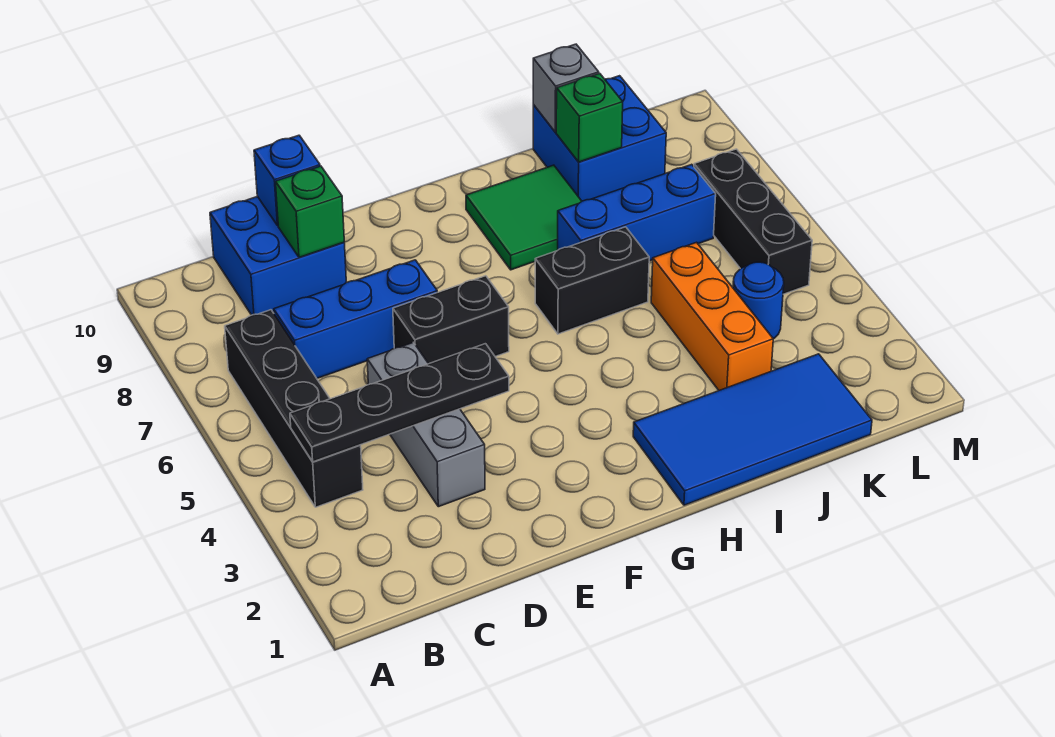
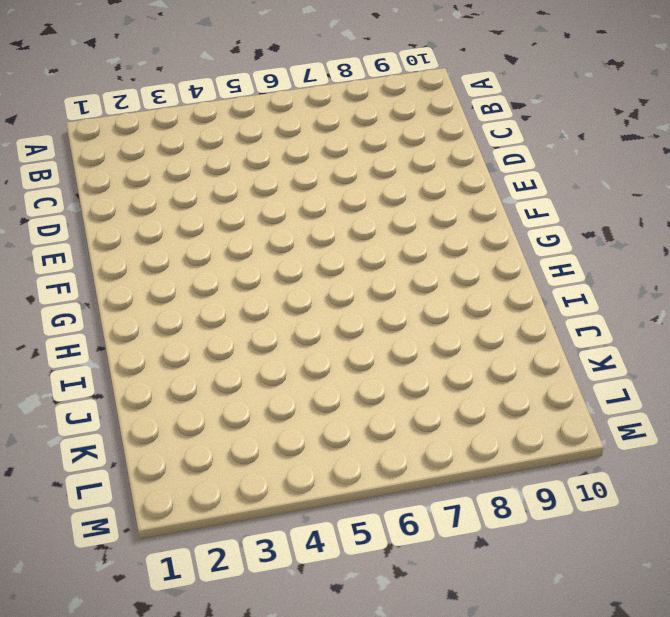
none -> black 1x4 brick [225,310,363,507]
none -> blue 1x3 brick [274,260,437,378]
none -> blue 2x2 brick [210,196,346,315]

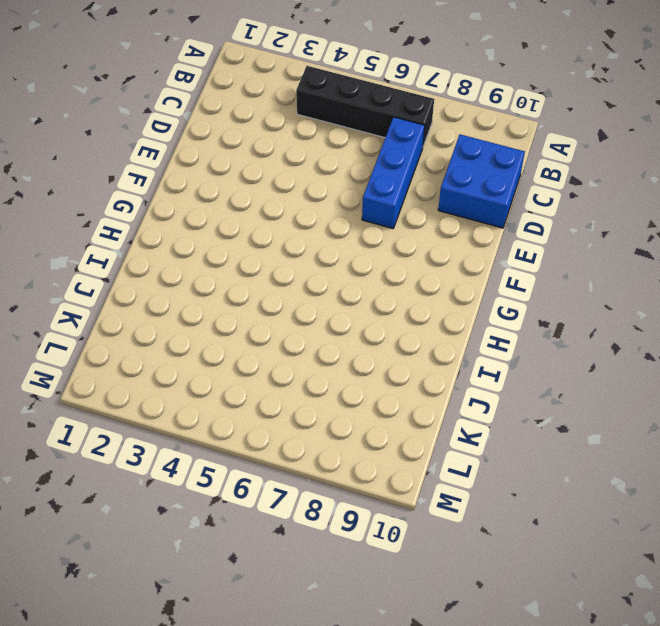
none -> grey 1x3 brick [367,342,485,507]
none -> black 1x2 brick [393,276,509,364]
none -> blue 2x4 tile [633,354,872,505]

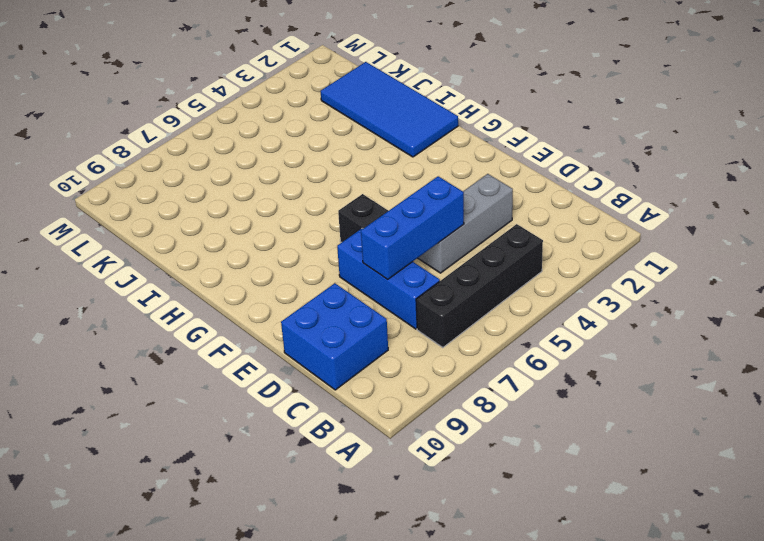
blue 1x3 brick [361,176,464,279] -> blue 1x3 brick turned to [558,164,716,261]
none -> black 1x2 brick [535,227,649,334]
none -> green 2x2 tile [466,165,582,270]
none -> orange 1x3 brick [651,242,773,390]

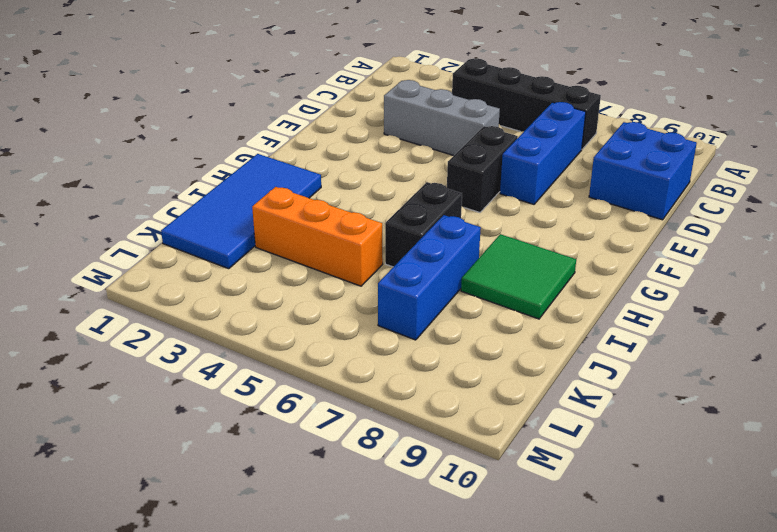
none -> blue 2x2 brick [533,76,666,201]
none -> blue 1x1 round brick [733,262,784,339]
none -> black 1x3 brick [694,149,812,294]

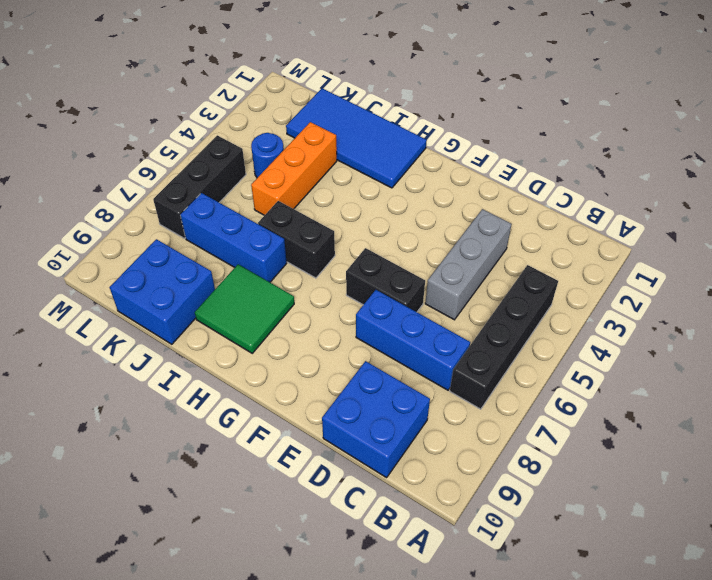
none -> black 1x4 plate [290,344,509,462]
none -> green 1x1 brick [276,166,344,257]
none -> blue 1x1 brick [254,135,320,226]

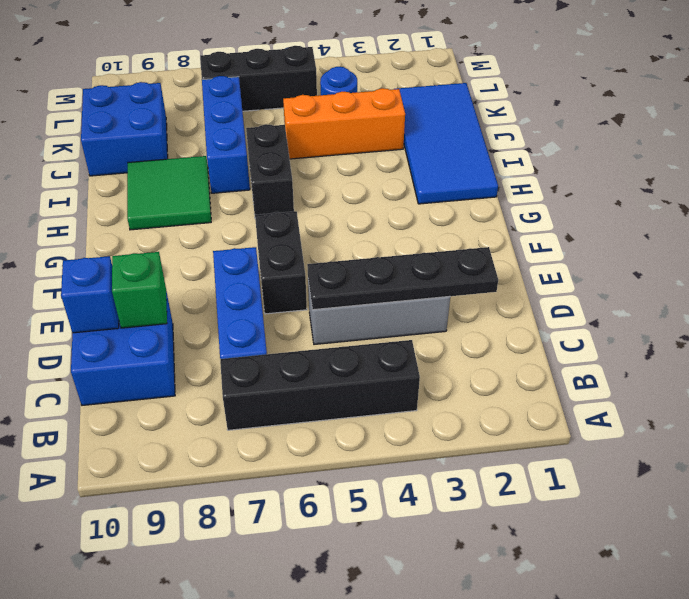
black 1x4 plate [307,247,498,310] -> black 1x4 plate turned to [290,344,509,462]
none -> green 1x1 brick [556,73,623,162]
none -> grey 1x1 brick [533,44,599,132]

